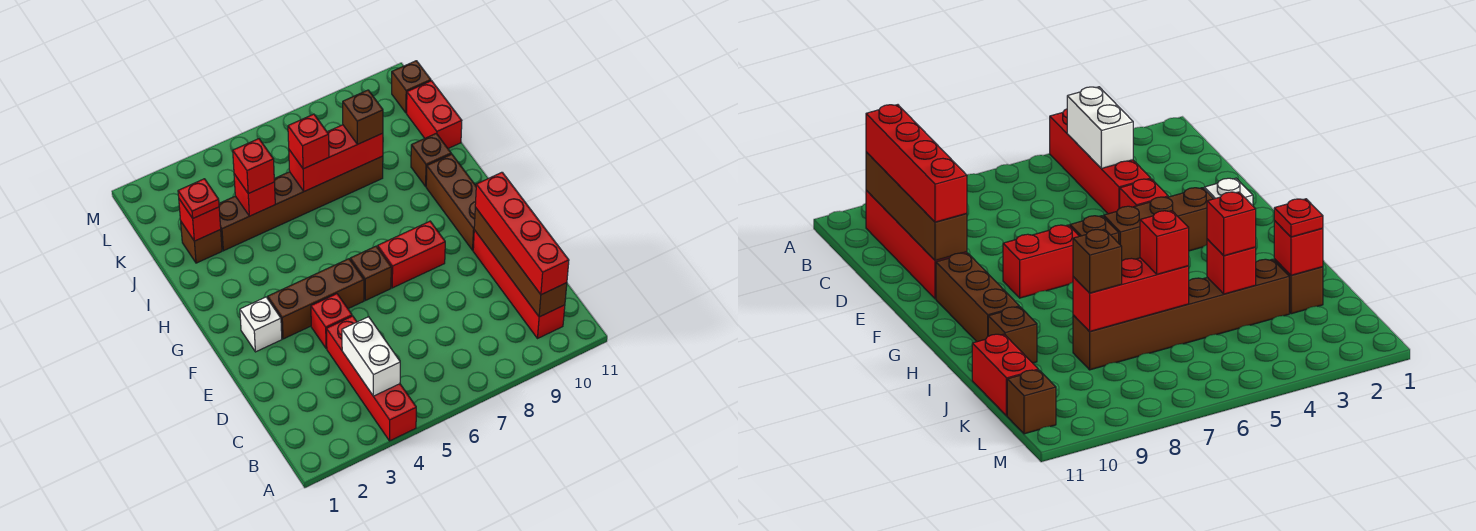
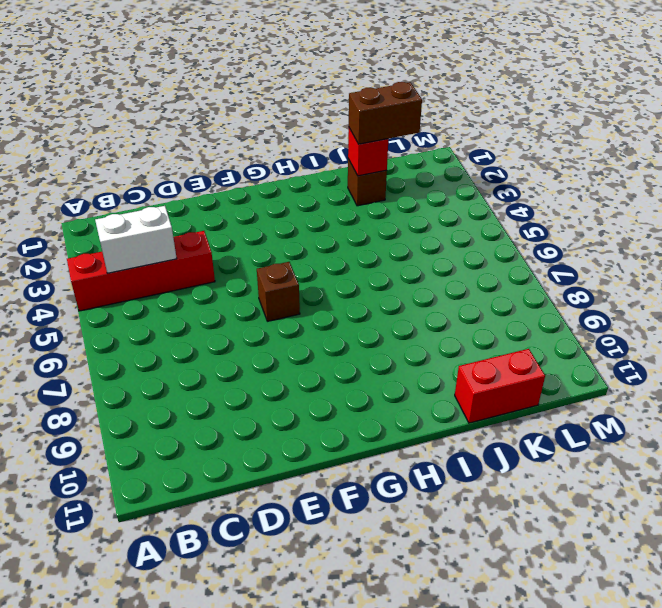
brown 1x2 brick [349,82,422,144] -> red 1x1 plate [178,179,219,218]
none -> red 1x4 brick [473,230,565,338]
none -> red 1x1 brick [311,294,352,349]
none -> white 1x1 brick [240,297,282,352]

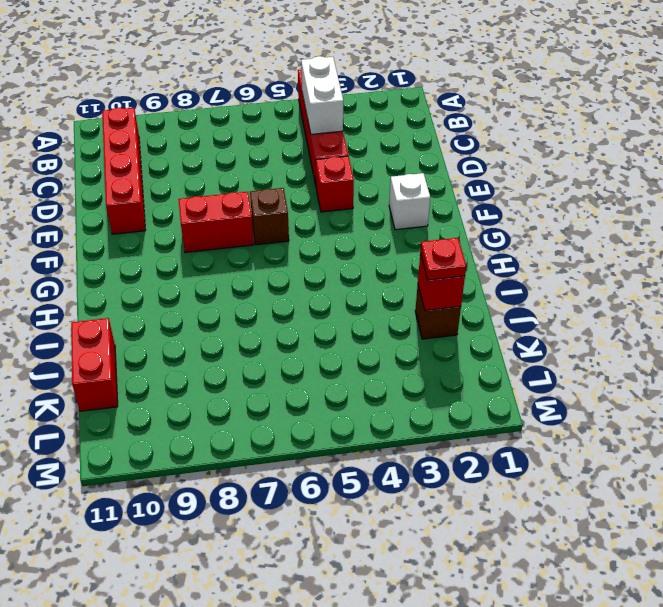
none -> brown 1x3 brick [268,259,364,339]
none -> brown 1x3 brick [426,154,476,250]
none -> brown 1x1 brick [411,133,451,186]

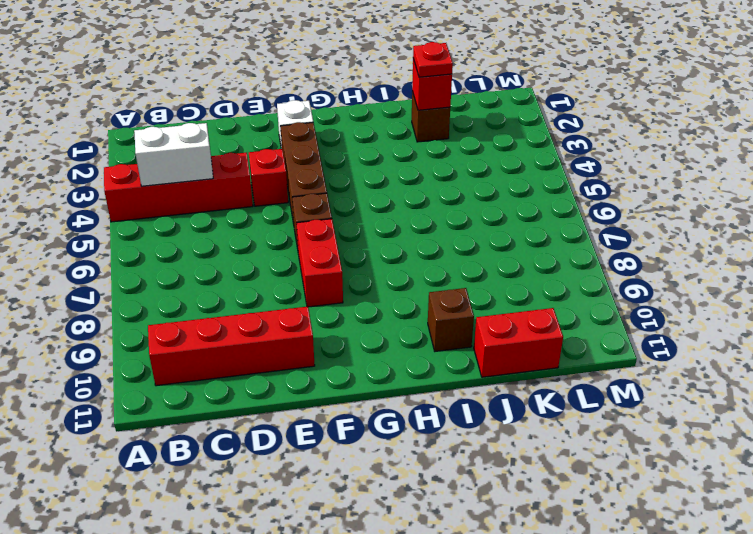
none -> brown 1x3 brick [426,154,476,250]
none -> brown 1x6 brick [219,156,383,251]
none -> brown 1x1 brick [392,61,431,113]

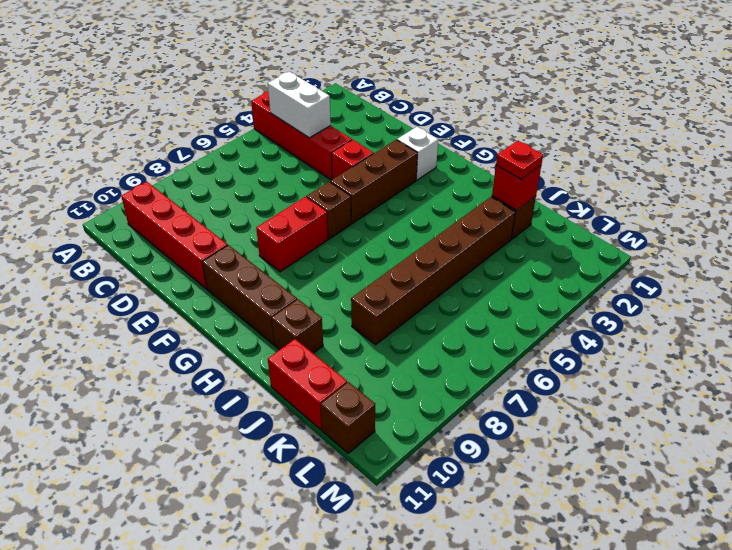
none -> brown 1x4 brick [474,207,567,317]
none -> red 1x1 brick [234,174,275,216]
none -> red 1x3 brick [289,125,383,191]

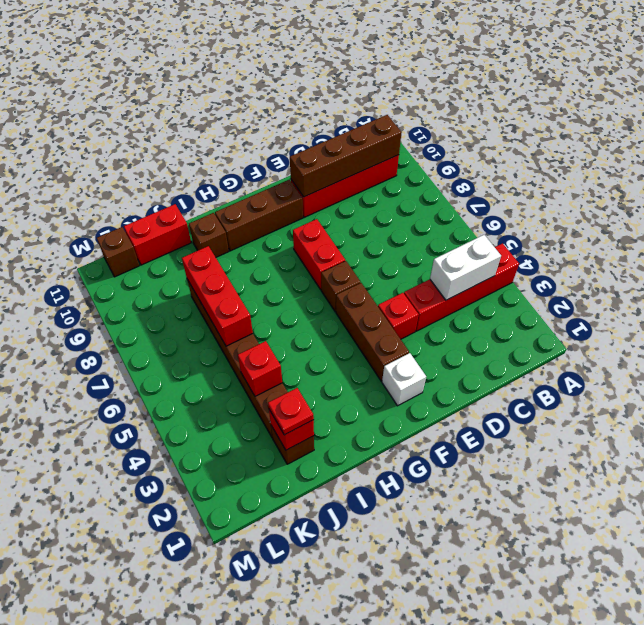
none -> red 1x4 brick [475,172,569,295]
none -> red 1x1 brick [233,139,274,194]
none -> red 1x1 brick [288,114,329,169]

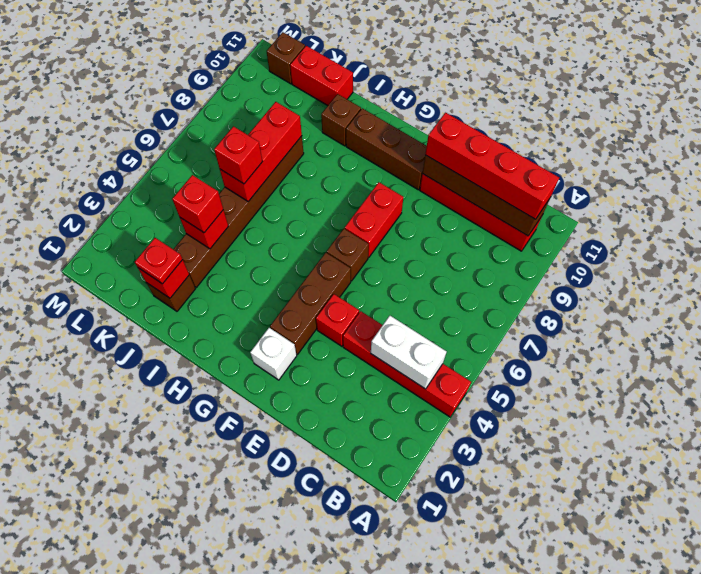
none -> brown 1x1 brick [343,90,383,144]

